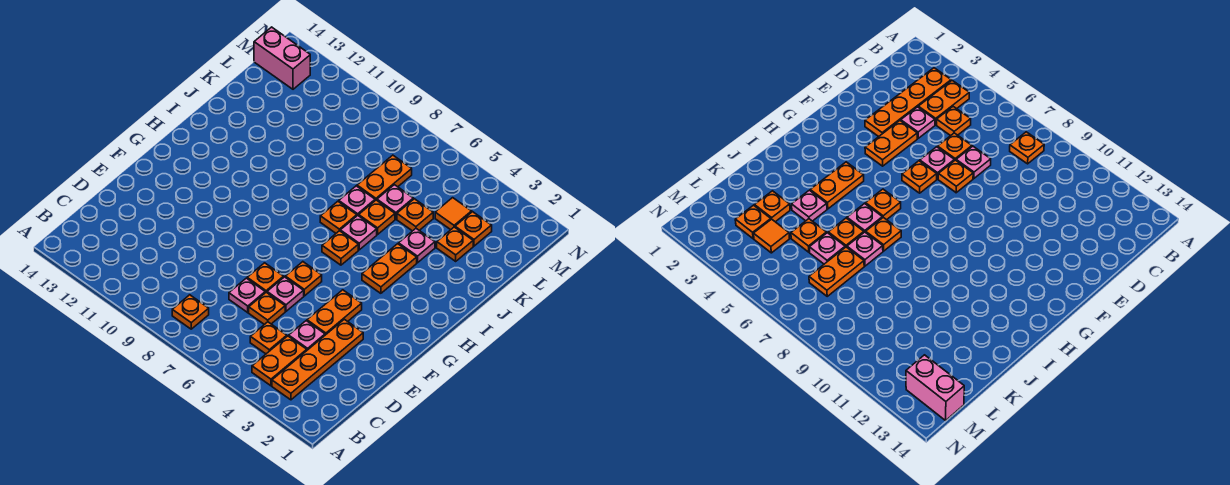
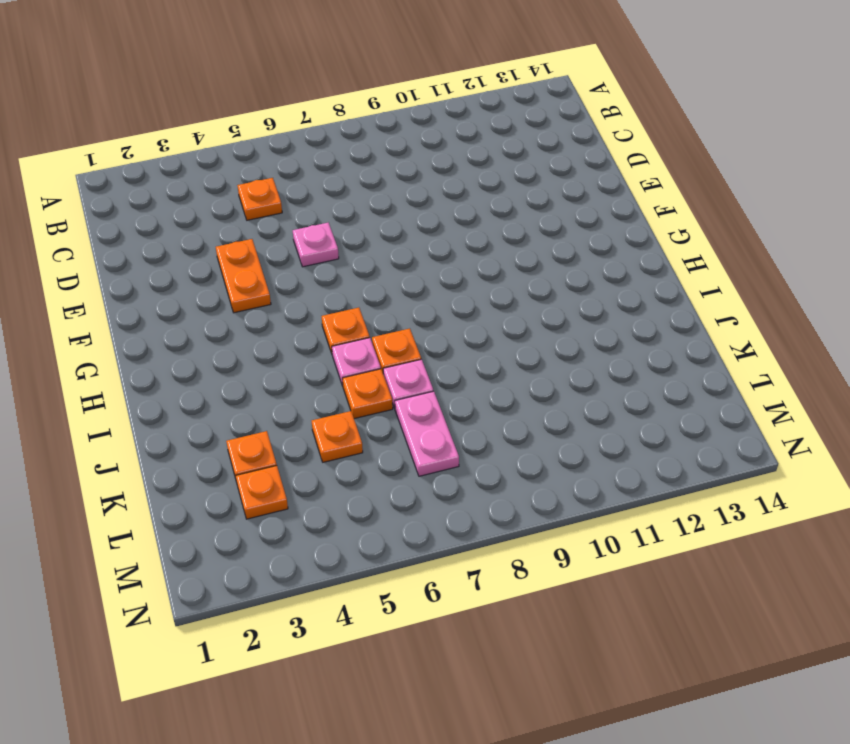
pink 1x2 plate [395,391,459,476] -> orange 1x2 plate [357,155,412,200]
none -> orange 1x4 plate [272,319,363,400]
none -> orange 1x2 plate [252,336,307,386]
none -> orange 1x1 plate [172,295,209,329]

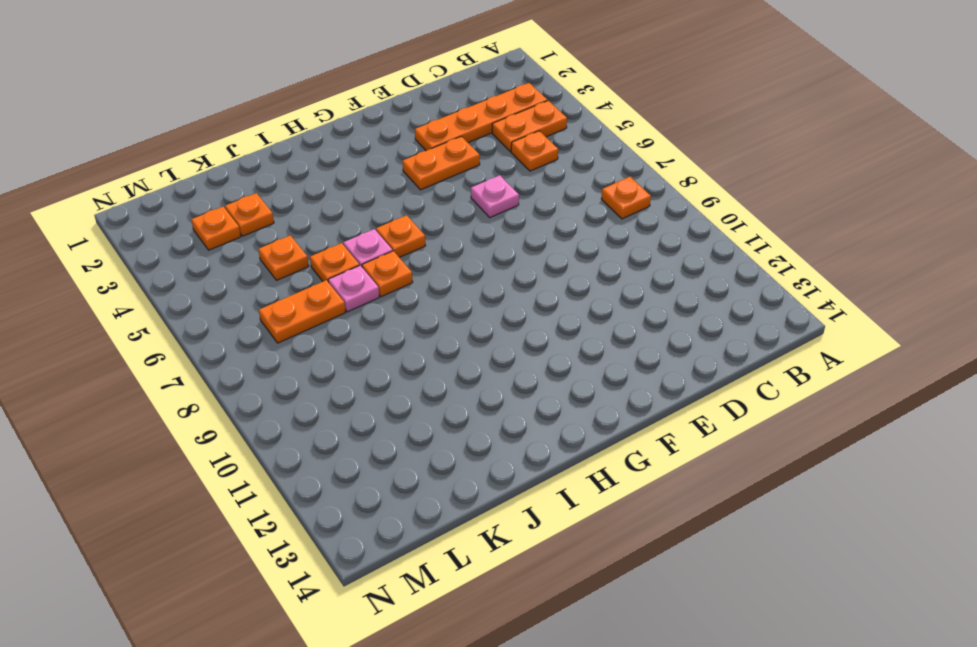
none -> pink 1x1 plate [289,321,325,350]
none -> orange 1x1 plate [249,292,285,325]
none -> pink 1x1 plate [229,278,265,313]

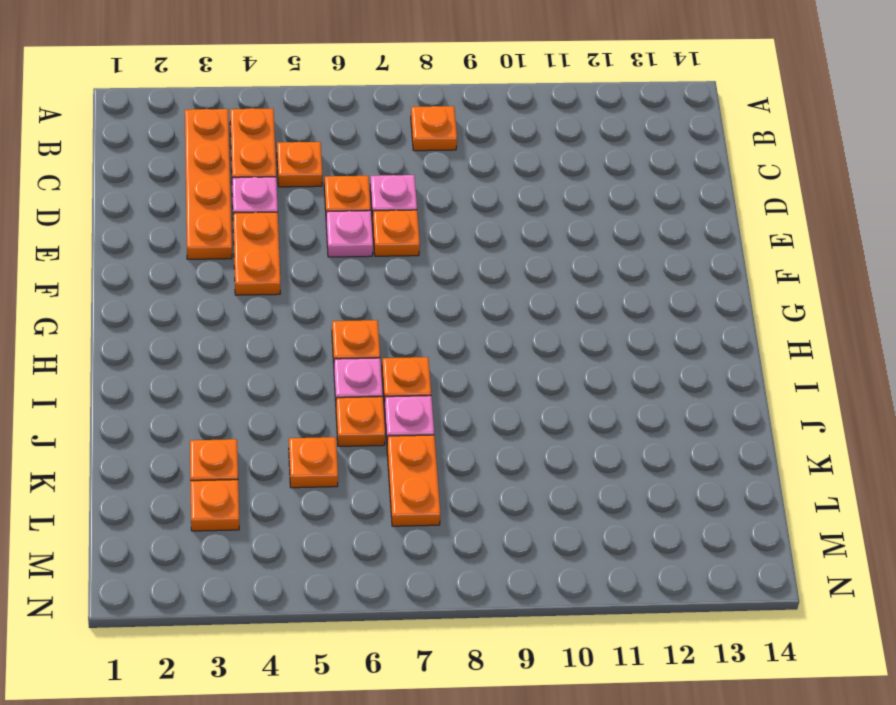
none -> orange 1x1 plate [285,262,322,296]
none -> orange 1x2 plate [362,244,417,293]
none -> pink 1x1 plate [399,229,435,263]

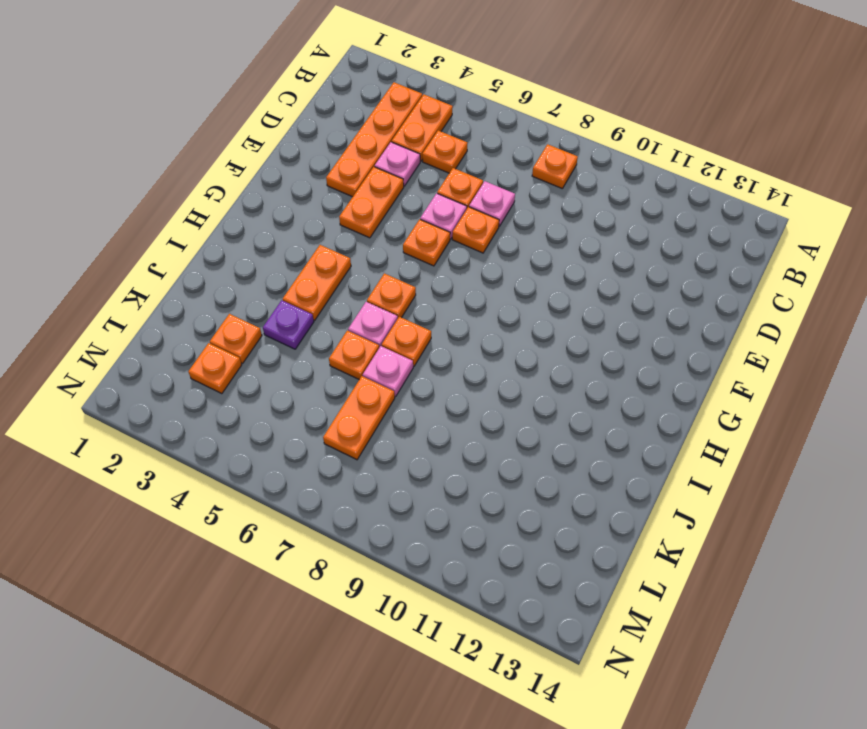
purple 1x1 plate [263,300,314,349] -> pink 1x1 plate [399,229,435,263]
none -> orange 1x1 plate [397,199,433,231]
none -> pink 1x1 plate [377,185,413,219]
none -> orange 1x1 tile [435,198,472,230]

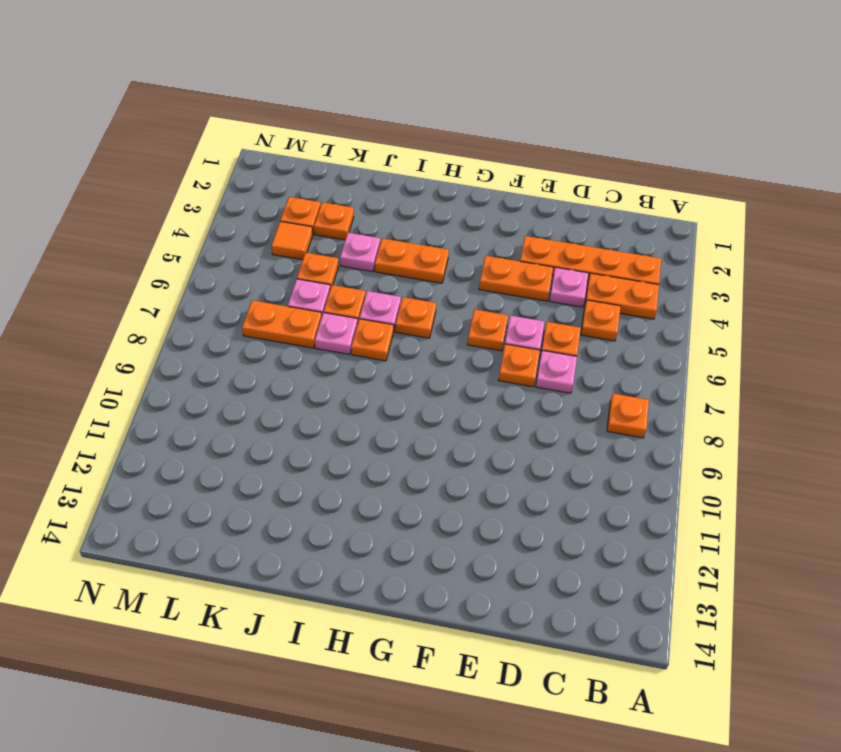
none -> pink 1x2 brick [254,27,310,89]

